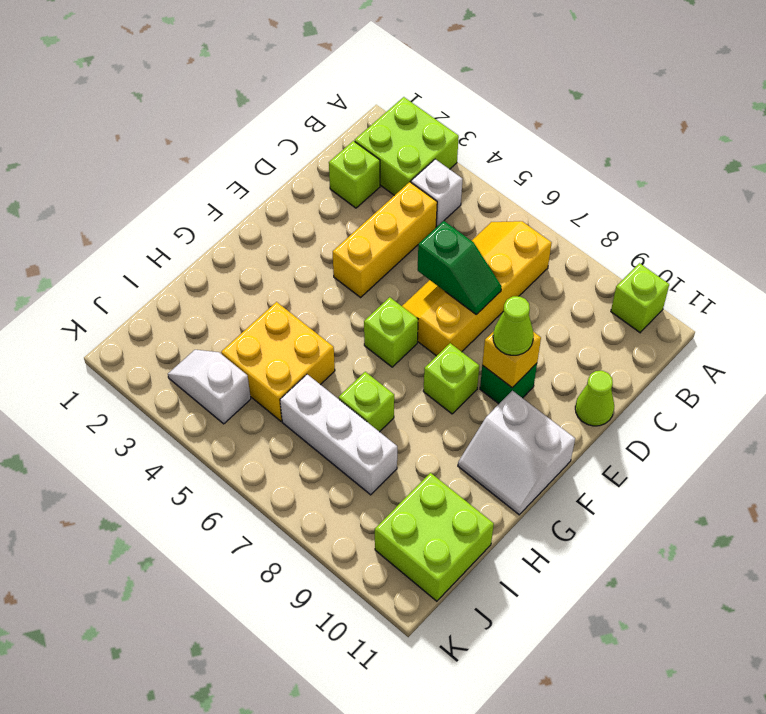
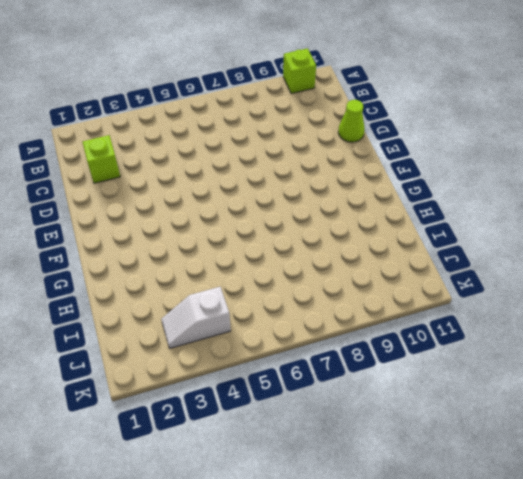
none -> lime 2x2 brick [355,97,459,196]
none -> white 1x1 brick [411,159,463,226]
none -> yellow 2x4 slope [402,221,552,356]

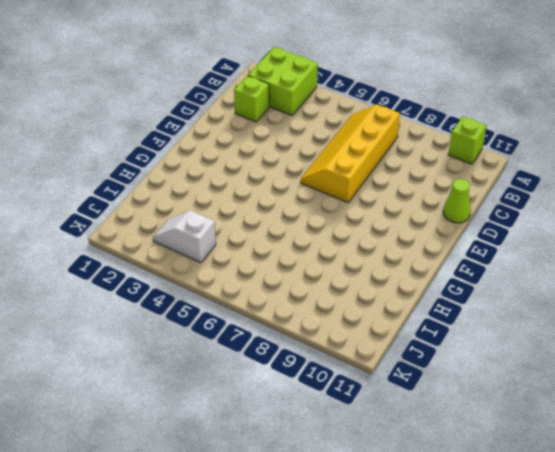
none -> white 1x1 brick [411,159,463,226]
none -> yellow 1x3 brick [333,182,437,297]
none -> green 1x1 brick [480,363,537,404]

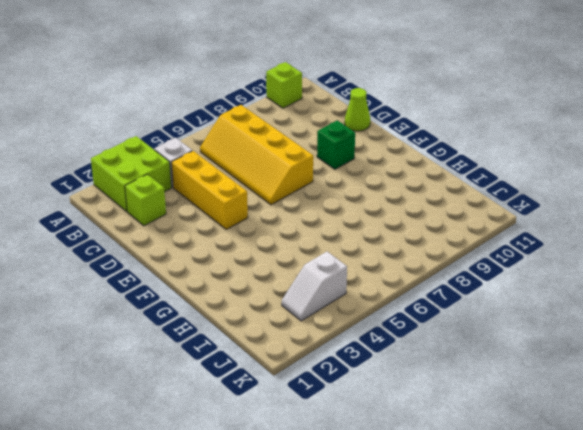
none -> lime 1x1 brick [364,297,418,367]
none -> lime 1x1 brick [423,343,479,414]
none -> white 2x2 slope [458,391,575,515]

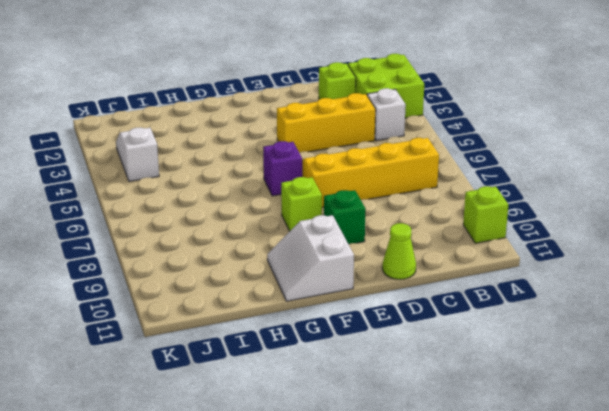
purple 1x1 brick [263,141,302,196] -> lime 1x1 brick [364,297,418,367]
none -> yellow 2x2 brick [221,302,335,421]
none -> lime 1x1 brick [339,372,394,432]
none -> white 1x3 brick [280,374,397,495]

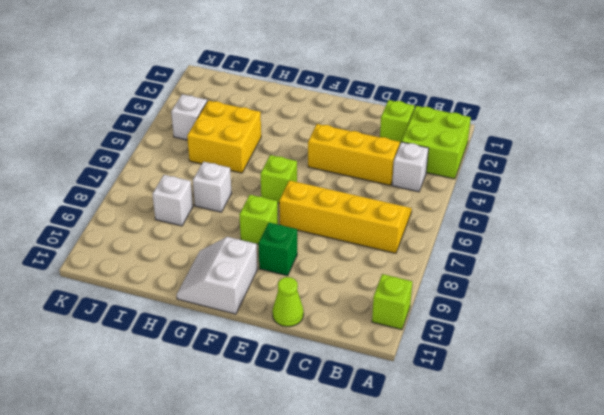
white 1x1 brick [193,162,232,212] -> lime 1x1 brick [339,372,394,432]
white 1x1 brick [152,175,193,226] -> white 1x3 brick [280,374,397,495]
none -> lime 2x2 brick [375,473,494,601]
none -> green 1x2 slope [418,221,502,315]
none -> yellow 1x1 brick [482,331,541,388]

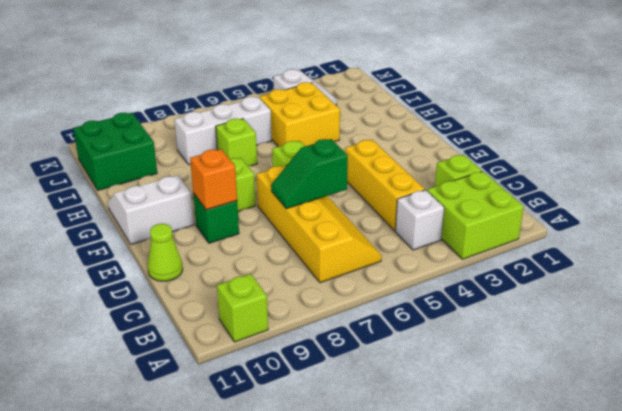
orange 1x1 brick [190,149,237,210] -> yellow 1x1 brick [482,331,541,388]
green 2x2 brick [73,113,157,190] -> lime 2x2 brick [375,473,494,601]
none -> lime 1x1 cone [493,296,534,355]

